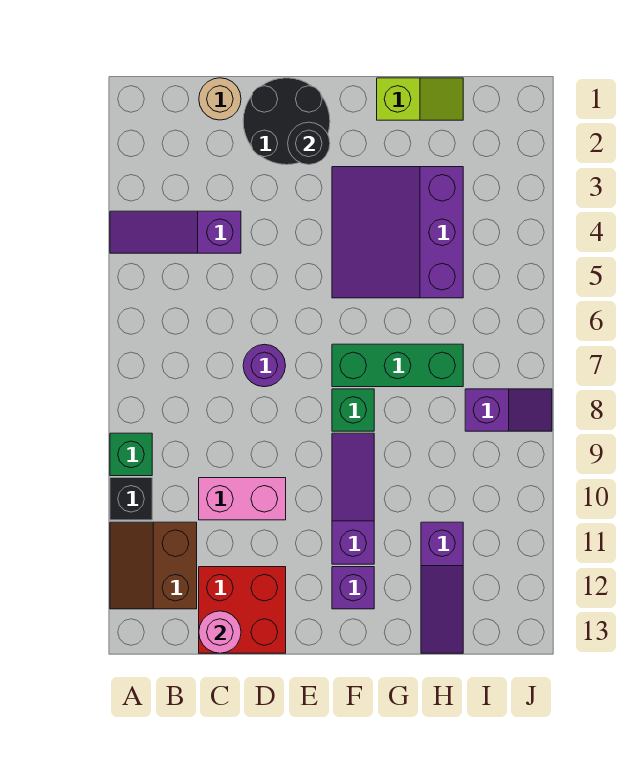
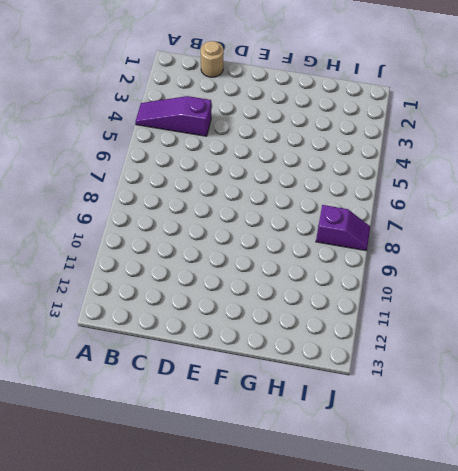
none -> green 1x1 brick [110,433,152,476]
none -> black 1x1 brick [110,478,152,520]
none -> brown 2x2 slope [110,522,197,609]

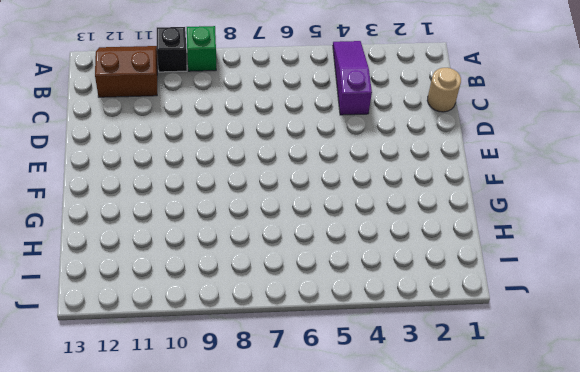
none -> pink 1x2 brick [199,478,286,520]
none -> red 2x2 brick [199,567,286,653]
none -> black 2x2 round brick [243,78,330,165]

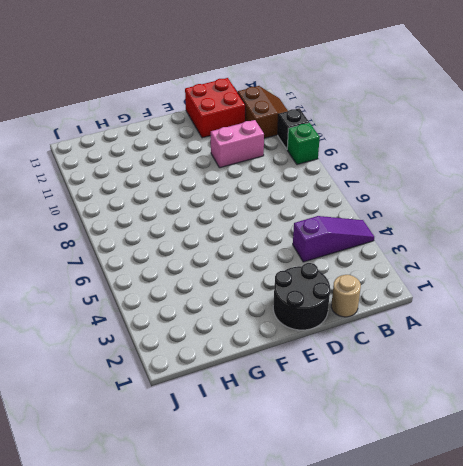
none -> purple 1x1 round brick [243,344,286,387]
none -> purple 3x3 slope [332,167,463,298]
none -> green 1x3 brick [332,344,463,387]

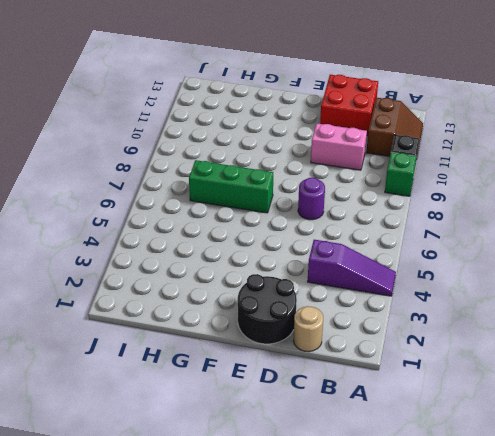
none -> purple 3x3 slope [332,167,463,298]
none -> green 1x1 brick [332,389,374,431]
none -> purple 1x3 slope [332,433,374,564]

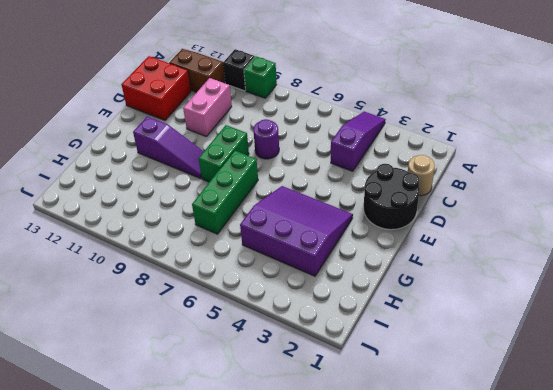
green 1x2 brick [199,125,249,182] -> green 1x1 brick [332,389,374,431]
none -> purple 1x1 brick [332,567,374,609]
none -> lime 1x2 slope [377,78,463,120]
none -> purple 1x3 slope [421,522,463,653]

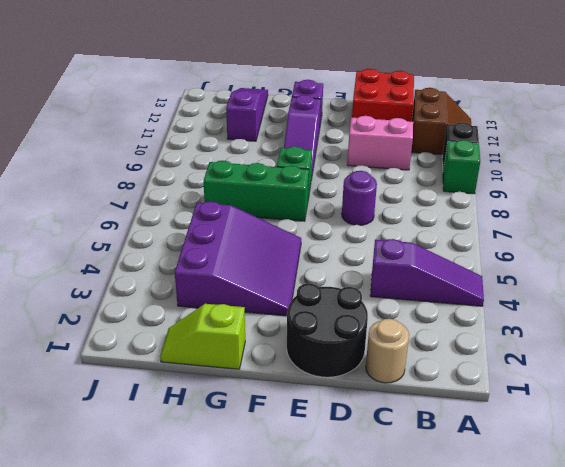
none -> purple 1x2 slope [465,389,552,431]
none -> pink 1x1 round brick [199,611,241,653]
none -> black 1x1 round brick [288,122,330,165]

